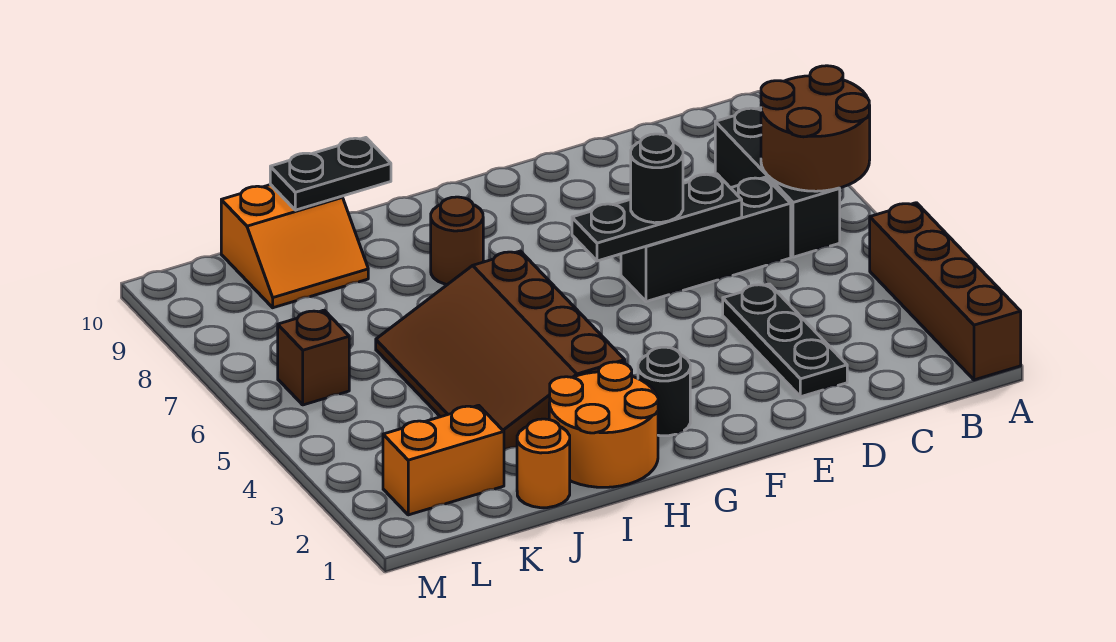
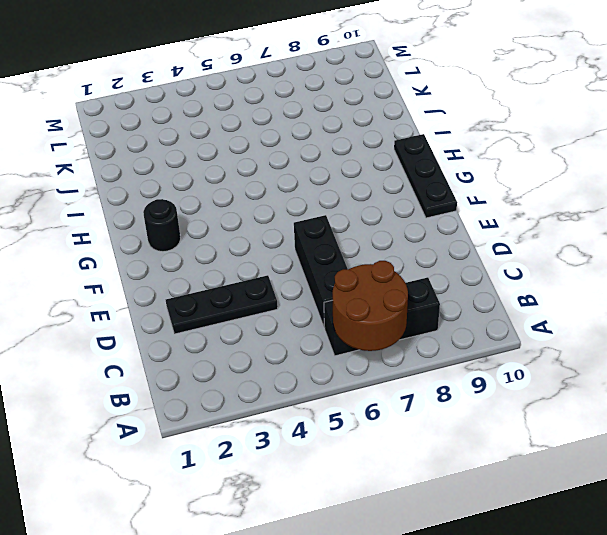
black 1x3 plate [394,134,457,218] -> black 1x3 plate moved to [572,174,742,261]
none -> brown 1x4 brick [870,203,1021,380]
none -> orange 2x2 round brick [549,362,658,487]
none -> brown 3x4 slope [376,251,625,450]

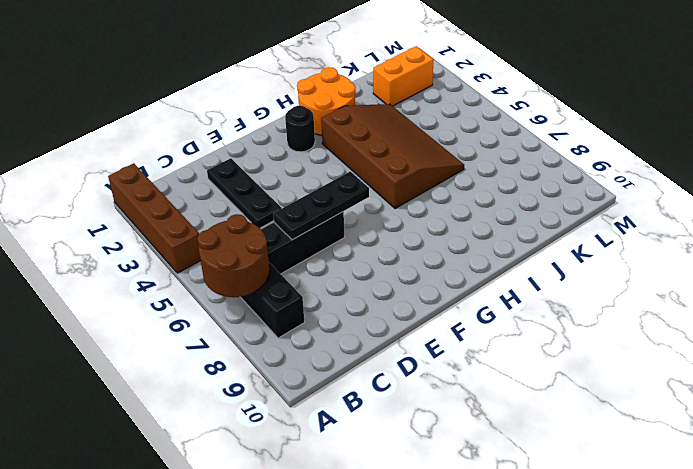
none -> brown 1x1 round brick [431,197,483,285]
none -> orange 1x1 round brick [517,419,570,508]
none -> orange 2x2 slope [221,185,368,308]

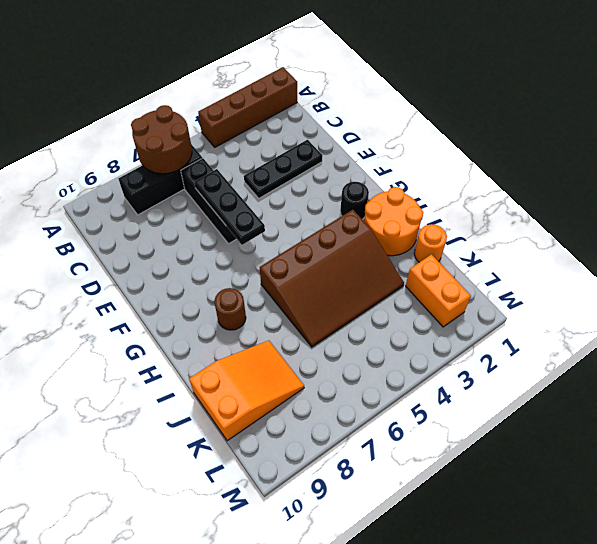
orange 2x3 slope [189,341,304,441] -> orange 2x2 slope [221,185,368,308]
none -> brown 1x1 brick [278,310,349,405]
none -> black 1x2 plate [270,138,391,210]
none -> black 1x1 round brick [631,134,683,223]

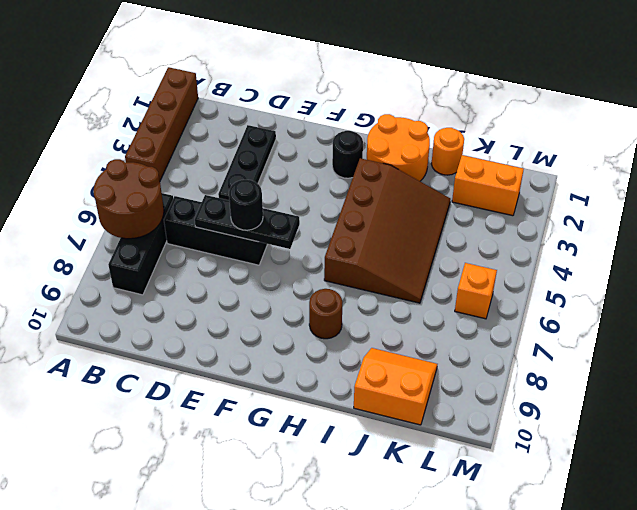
orange 1x1 brick [455,263,497,319] -> brown 1x1 brick [278,310,349,405]
none -> black 1x2 plate [270,138,391,210]

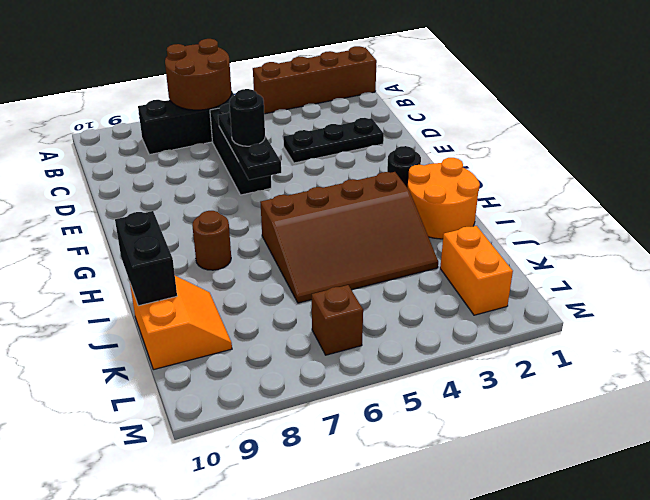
black 1x2 brick [115,211,177,306] -> black 1x2 plate [270,138,391,210]
none -> orange 1x1 round brick [517,419,570,508]

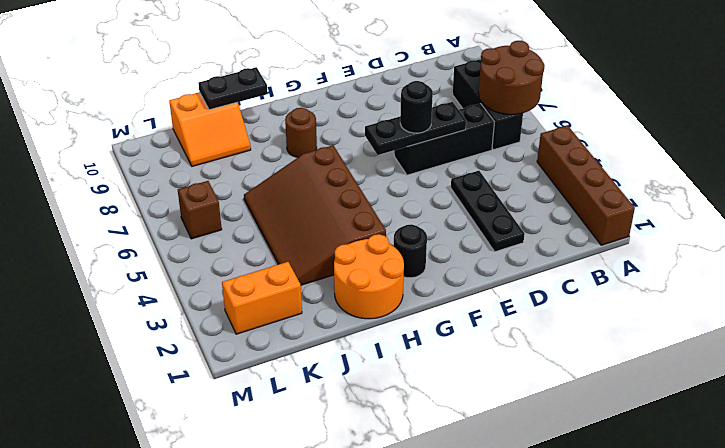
none -> orange 1x1 round brick [517,419,570,508]

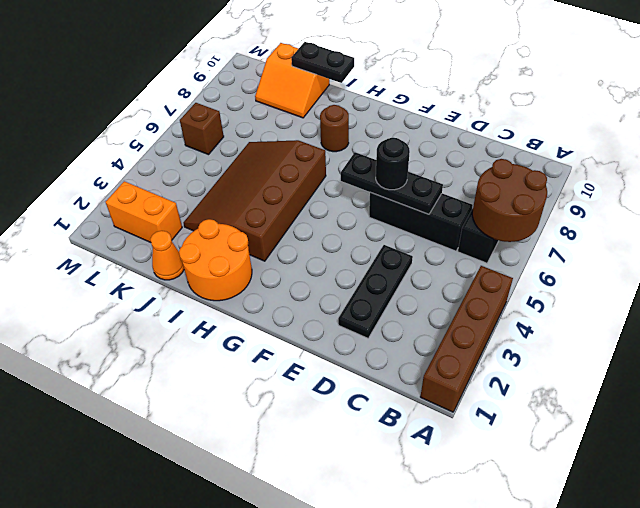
orange 1x1 cone [150,231,184,280] -> orange 1x1 round brick [517,419,570,508]
none -> black 1x1 round brick [638,347,690,436]

